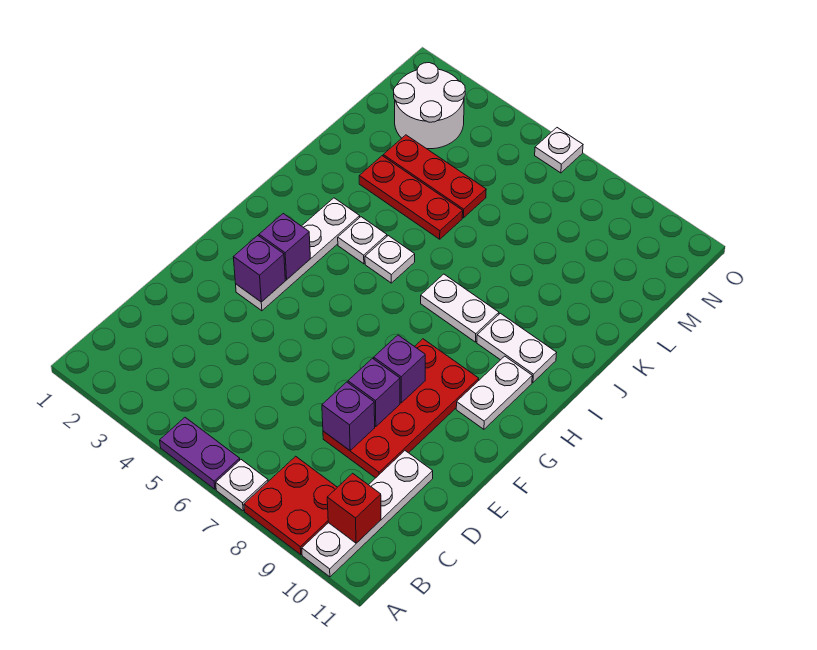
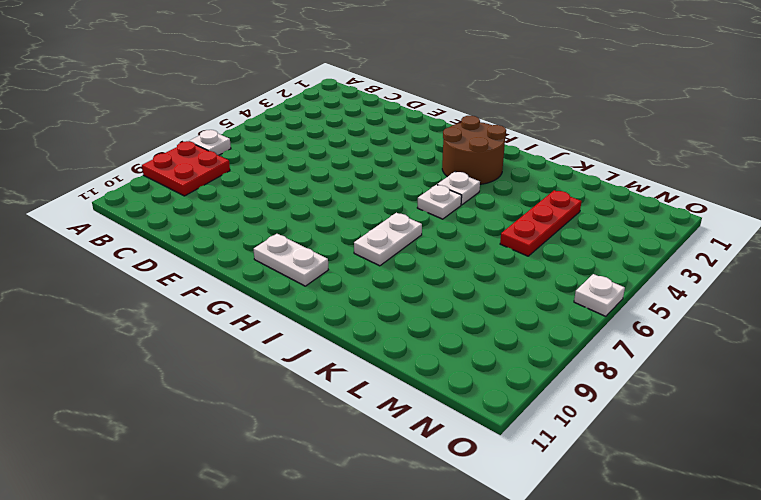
brown 2x2 round brick [442,116,506,184] -> white 1x4 plate [236,198,360,311]
none -> purple 1x2 plate [160,417,240,489]
none -> white 1x4 plate [302,451,433,577]
none -> red 2x4 plate [323,339,479,478]

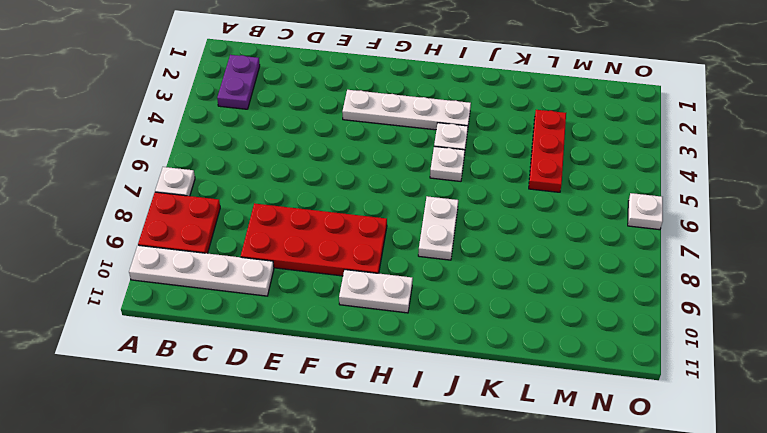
purple 1x2 plate [217,55,260,109] -> purple 1x2 plate moved to [160,417,240,489]
none -> white 1x2 plate [477,313,556,382]
none -> red 1x3 plate [359,156,463,239]
none -> white 2x2 round brick [394,63,465,149]

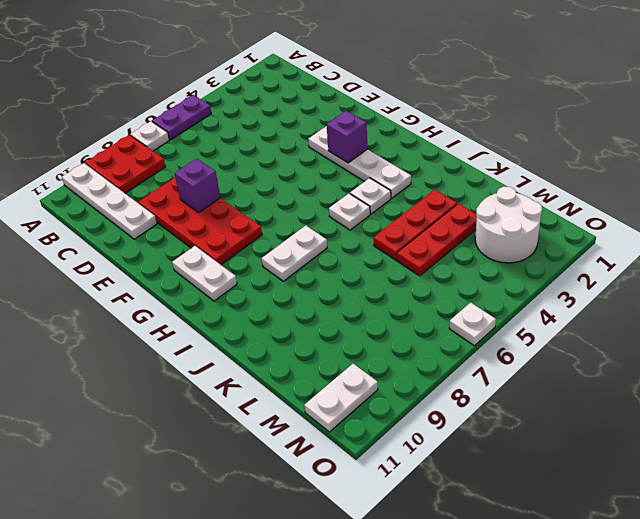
white 1x2 plate [304,364,378,432] -> white 1x2 plate moved to [477,313,556,382]
none -> red 1x1 brick [327,473,381,543]
none -> purple 1x1 brick [322,382,375,450]
none -> purple 1x1 brick [233,236,285,302]

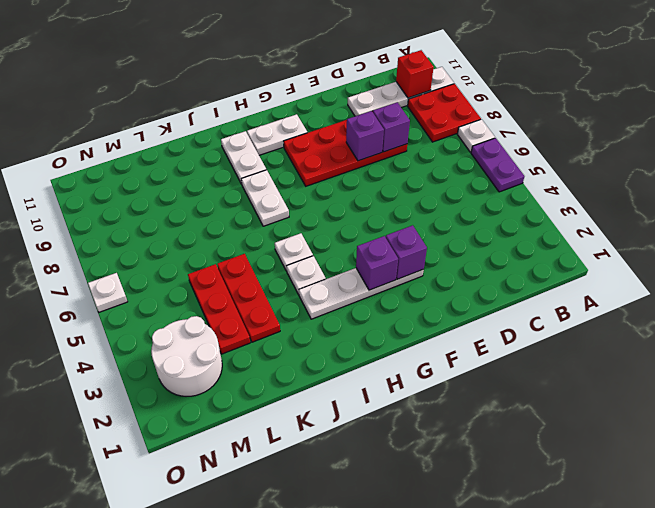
none -> purple 1x1 brick [374,335,425,403]

